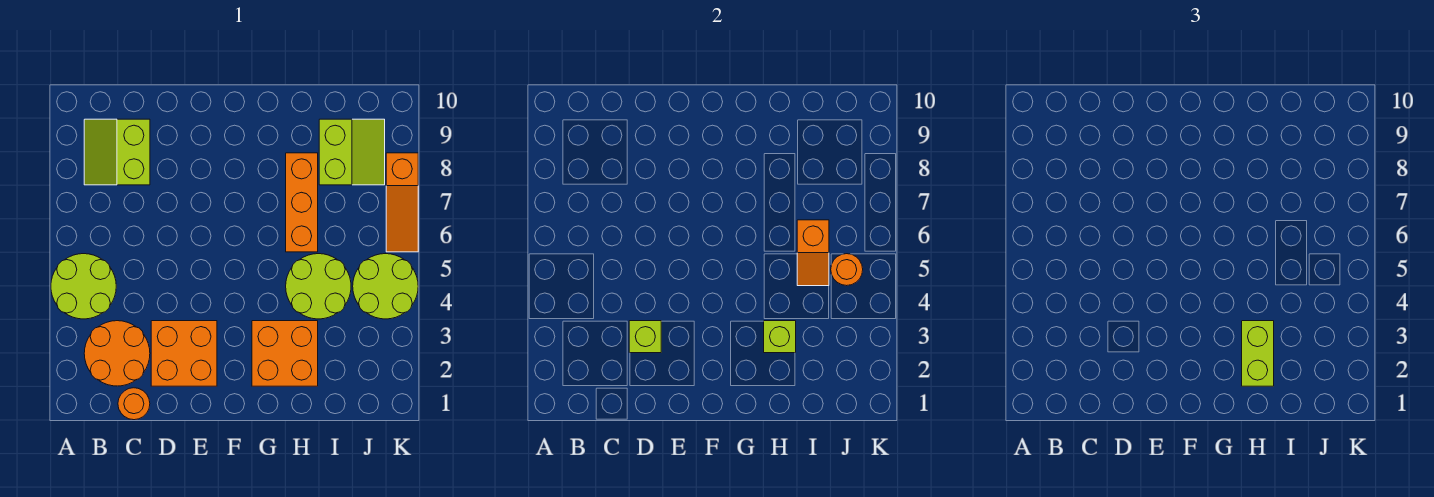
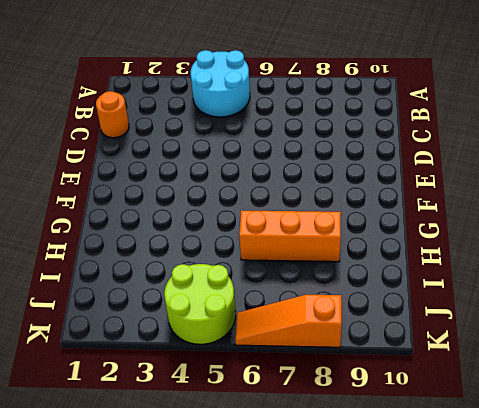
cyan 2x2 round brick [191,50,250,117] -> lime 2x2 round brick [51,254,116,319]
none -> orange 2x2 round brick [84,321,150,386]
none -> lime 2x2 slope [84,119,150,185]
none -> orange 2x2 brick [151,321,217,386]

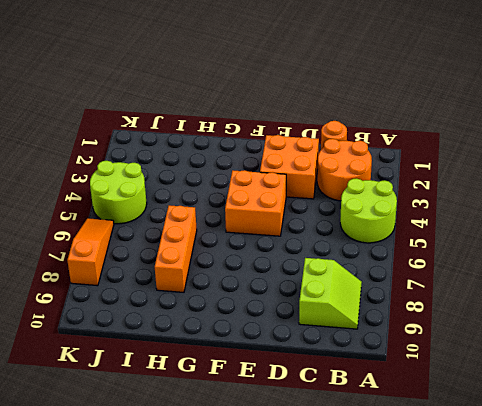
orange 2x2 brick [225,170,286,236] -> orange 2x2 brick moved to [252,321,318,386]
none -> lime 2x2 round brick [286,254,351,319]
none -> lime 2x2 slope [319,119,385,185]
none -> lime 1x1 brick [629,321,661,353]

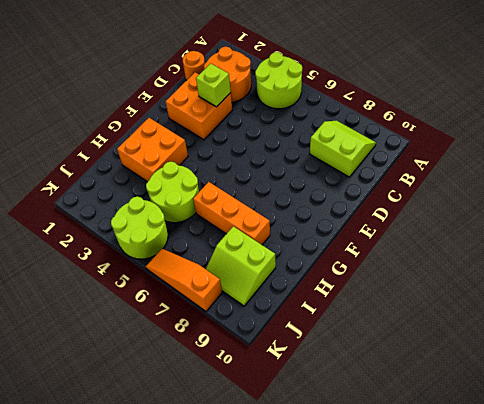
none -> lime 1x1 brick [764,321,796,353]
none -> orange 1x2 slope [797,220,829,286]
none -> orange 1x1 round brick [831,254,863,286]

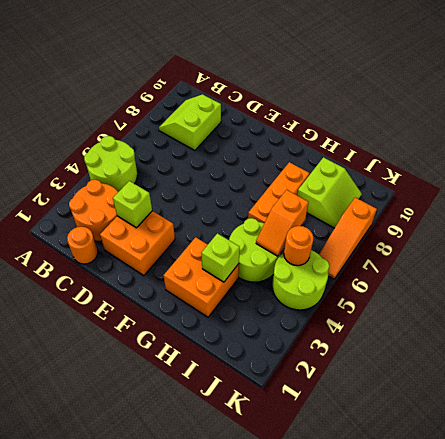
none -> lime 1x2 brick [1242,321,1274,386]

